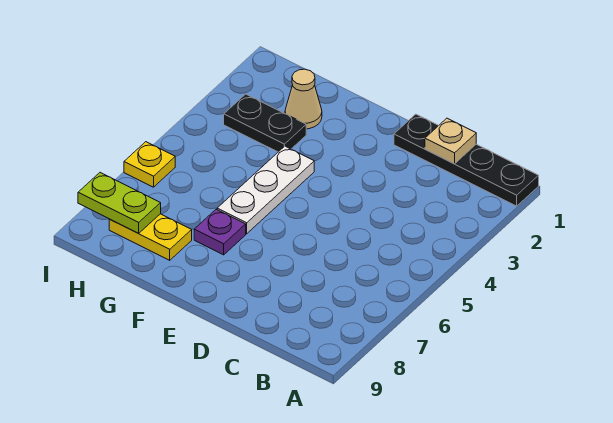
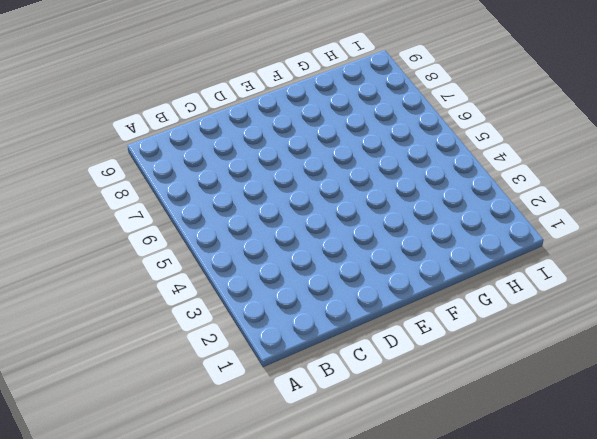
none -> black 1x4 plate [394,114,539,206]
none -> white 1x3 plate [217,146,314,234]

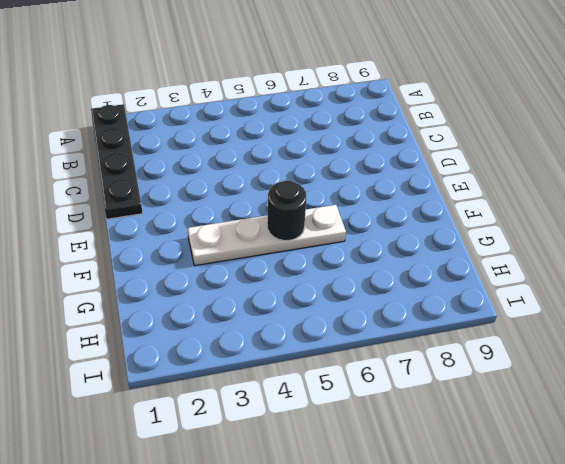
white 1x4 plate [188,205,346,266] -> white 1x3 plate [217,146,314,234]
black 1x1 round brick [267,181,306,241] -> none
none -> purple 1x1 plate [194,209,246,255]
none -> tan 1x1 cone [285,69,322,129]

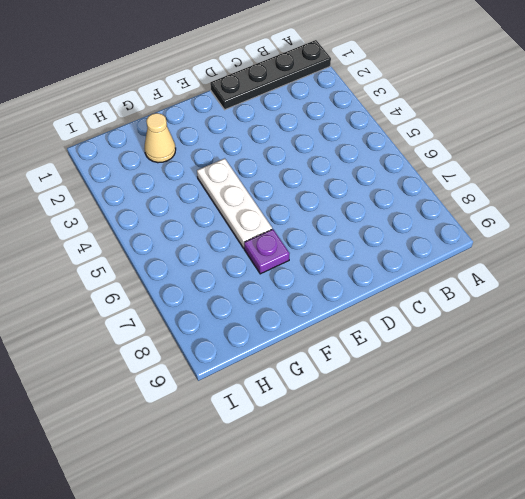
none -> black 1x2 plate [224,94,306,152]
none -> yellow 1x2 plate [109,214,192,260]

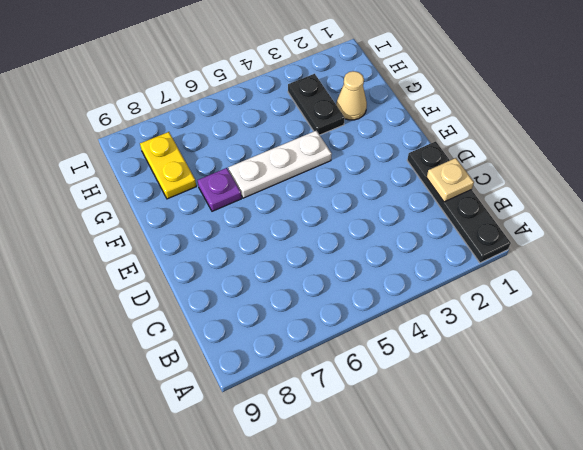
none -> yellow 1x1 plate [124,142,175,187]
none -> lime 1x2 plate [78,173,161,233]

